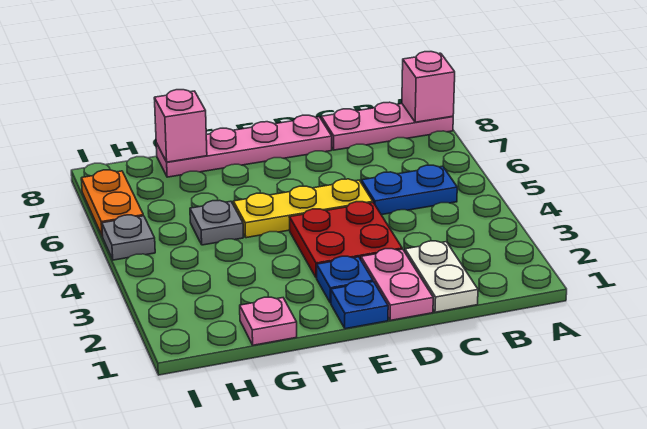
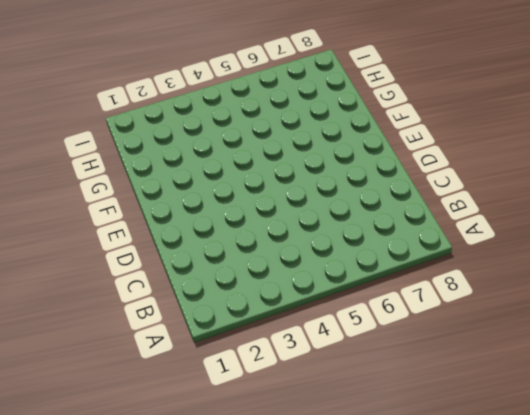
none -> pink 1x3 plate [321,102,453,150]
none -> blue 1x2 plate [361,165,457,215]
none -> white 1x2 plate [405,241,478,312]

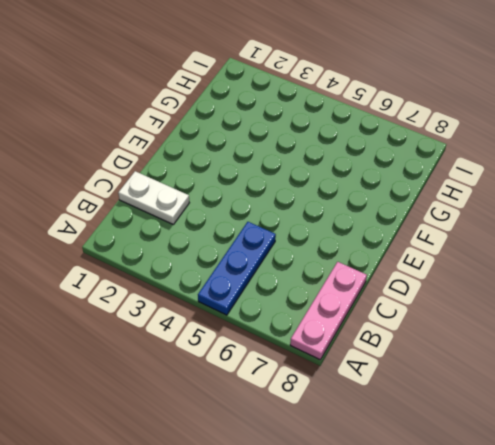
blue 1x3 plate [198,222,276,315] -> blue 1x2 plate [361,165,457,215]
none -> pink 1x2 plate [361,249,433,320]
none -> red 2x2 plate [289,202,402,278]
none -> yellow 1x3 plate [233,179,373,238]

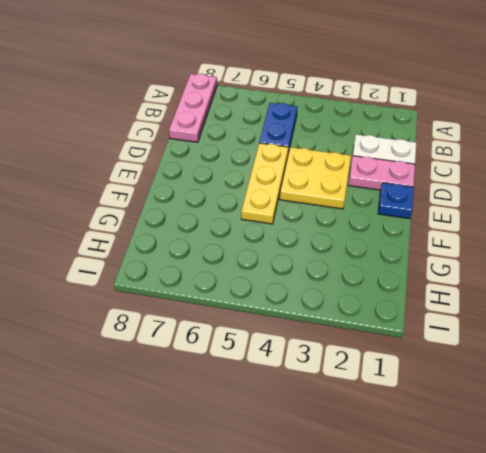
yellow 2x2 plate [280,147,351,209] -> red 2x2 plate [289,202,402,278]
none -> pink 1x4 plate [156,115,332,177]
none -> blue 1x1 plate [317,256,373,303]
none -> pink 1x1 plate [240,297,297,345]

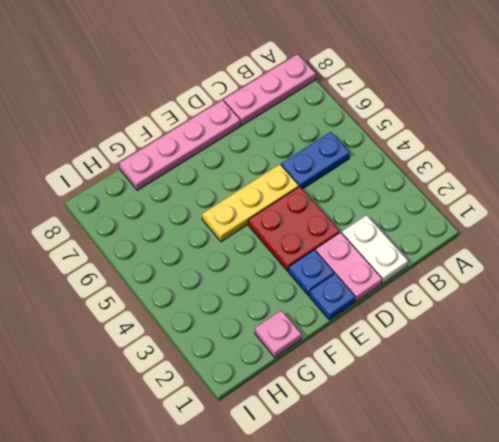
none -> grey 1x1 plate [190,200,243,245]
none -> grey 1x1 plate [102,215,155,260]
none -> orange 1x2 plate [81,170,143,236]

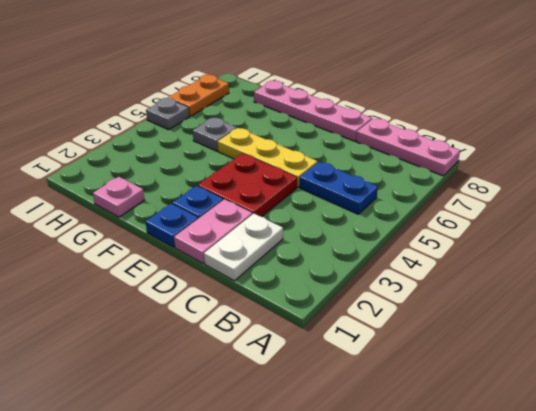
none -> pink 1x1 brick [402,52,455,122]
none -> pink 1x1 brick [154,90,207,162]

